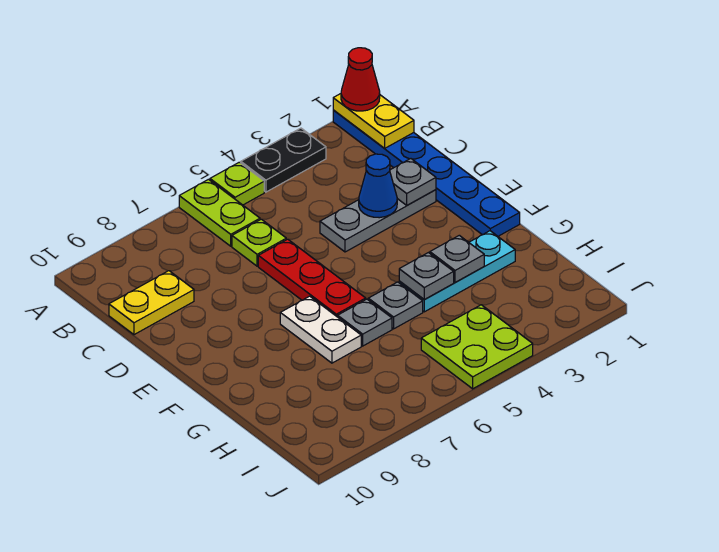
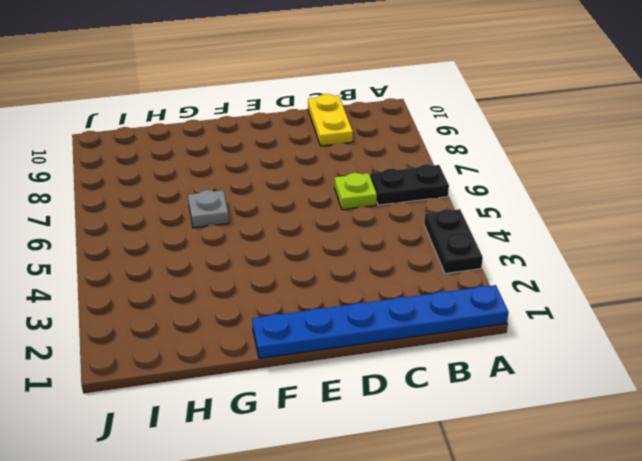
black 1x2 plate [370,164,449,205] -> lime 1x2 plate [179,179,260,246]
none -> lime 1x1 plate [210,162,264,205]
none -> grey 1x3 plate [320,190,436,252]
none -> red 1x3 plate [258,239,366,317]

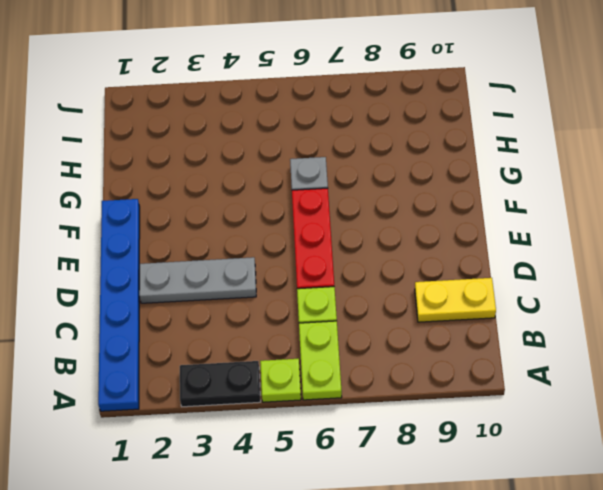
none -> white 1x2 plate [280,296,361,363]
none -> cyan 1x3 plate [399,231,515,312]
none -> grey 1x1 plate [368,282,423,329]

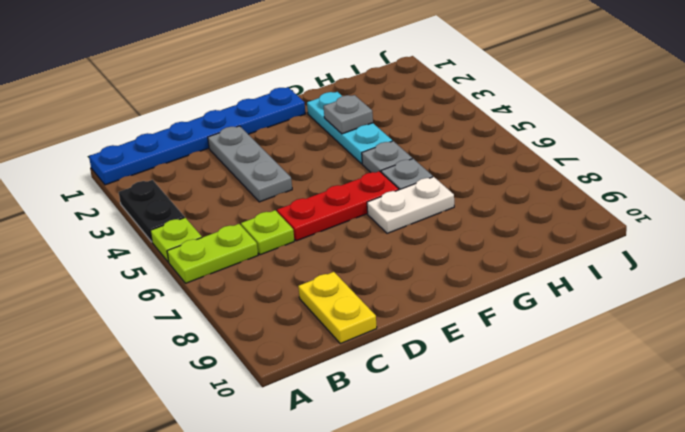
none -> lime 2x2 plate [421,305,533,389]
none -> yellow 1x2 plate [333,94,414,148]
none -> grey 1x1 plate [390,159,436,205]

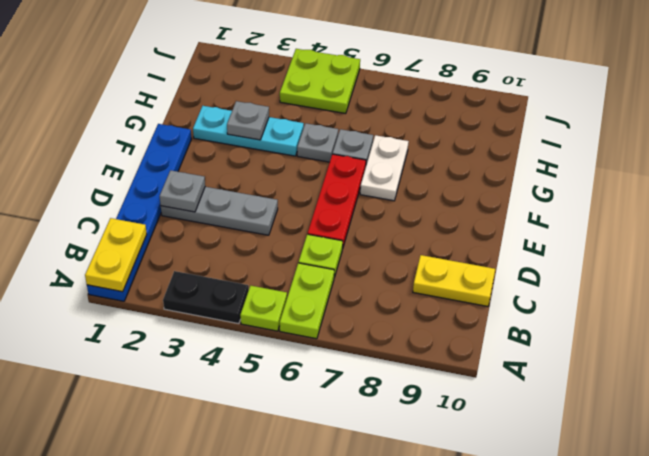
none -> blue 1x1 cone [359,154,397,218]
none -> grey 1x1 plate [399,253,454,300]
none -> red 1x1 cone [341,48,380,111]

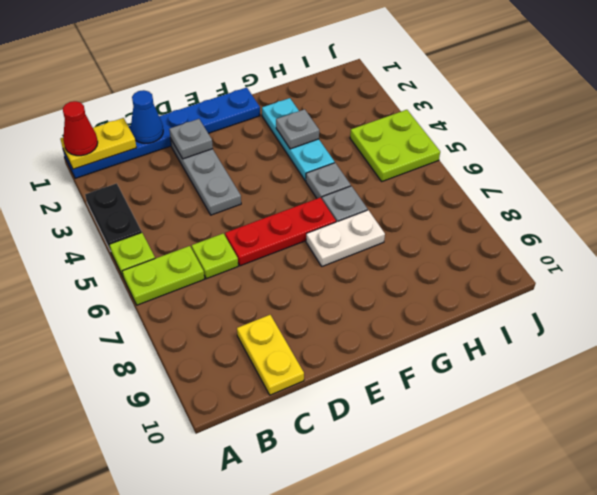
blue 1x1 cone [131,90,163,143] -> blue 1x1 cone moved to [359,154,397,218]
none -> grey 1x1 plate [399,253,454,300]

